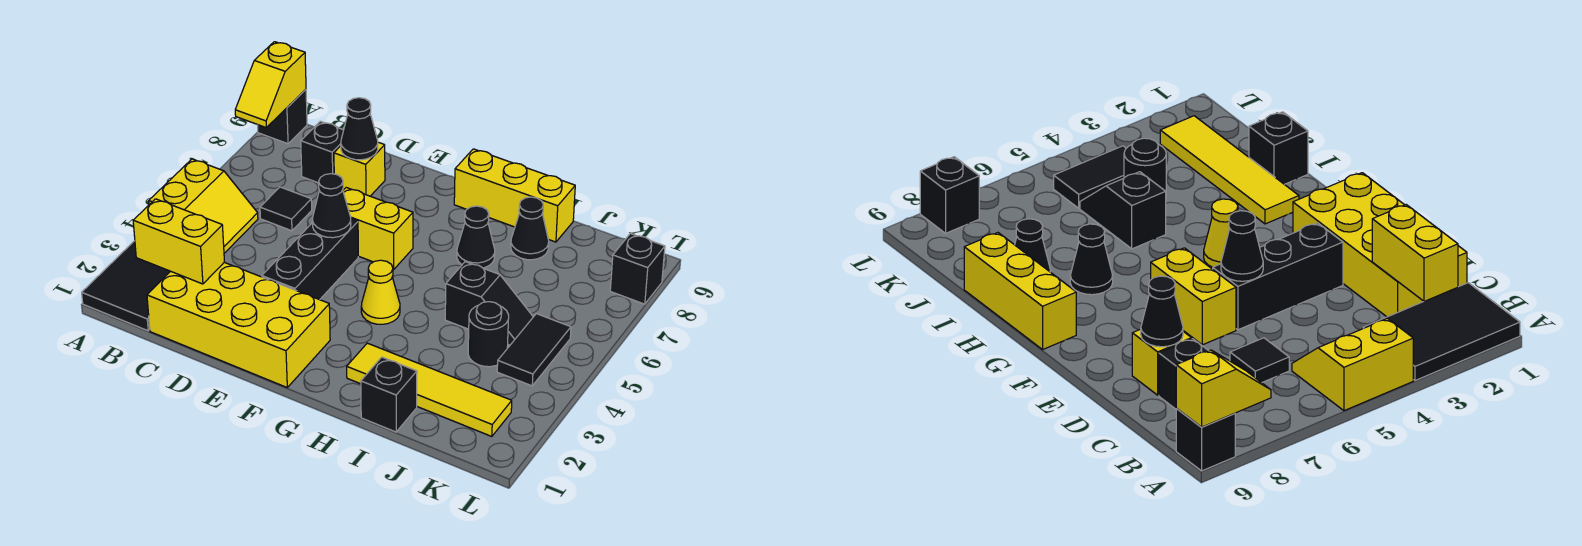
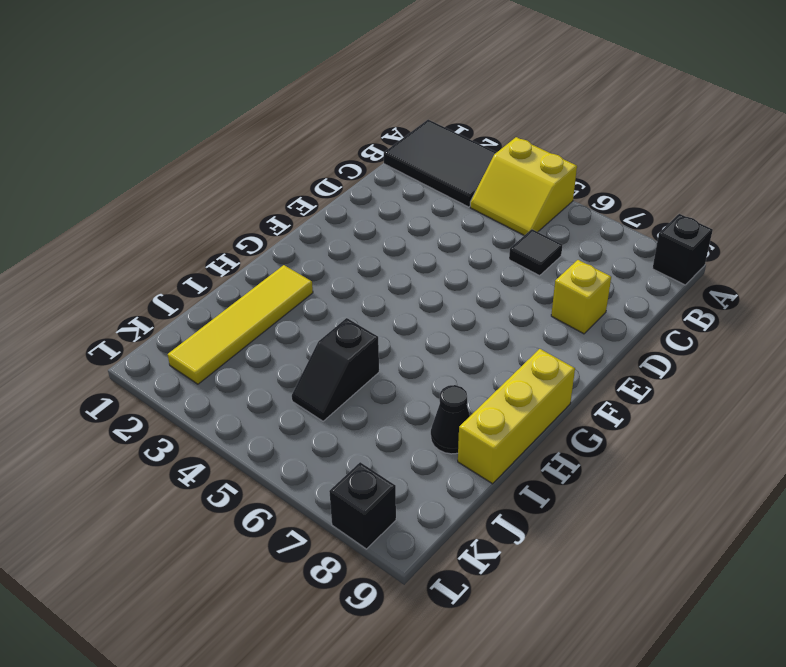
none -> yellow 2x4 brick [147,262,330,387]
none -> black 1x1 brick [301,121,344,183]
none -> black 1x3 brick [262,219,358,300]

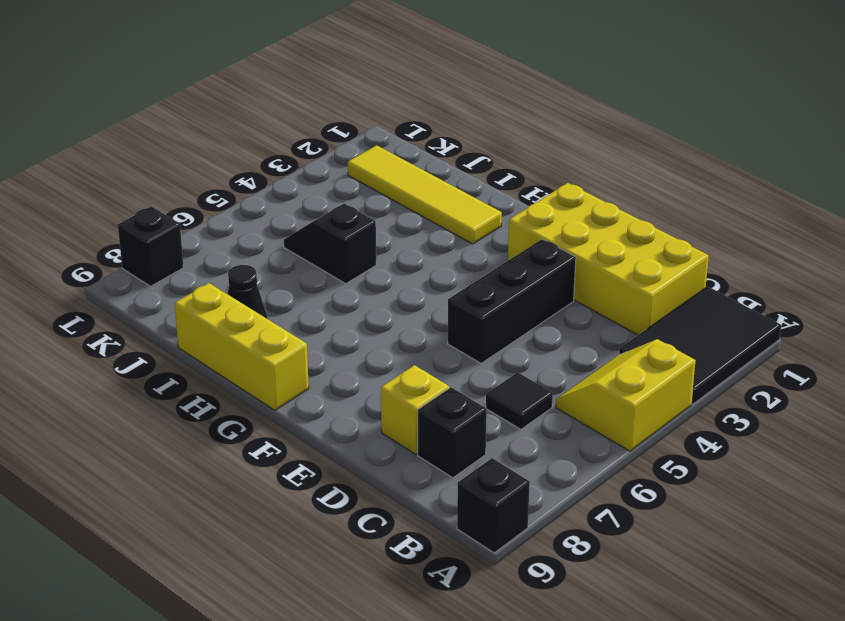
none -> yellow 1x2 brick [343,188,413,270]
none -> yellow 1x1 cone [361,260,400,324]
none -> black 1x1 cone [457,206,495,268]

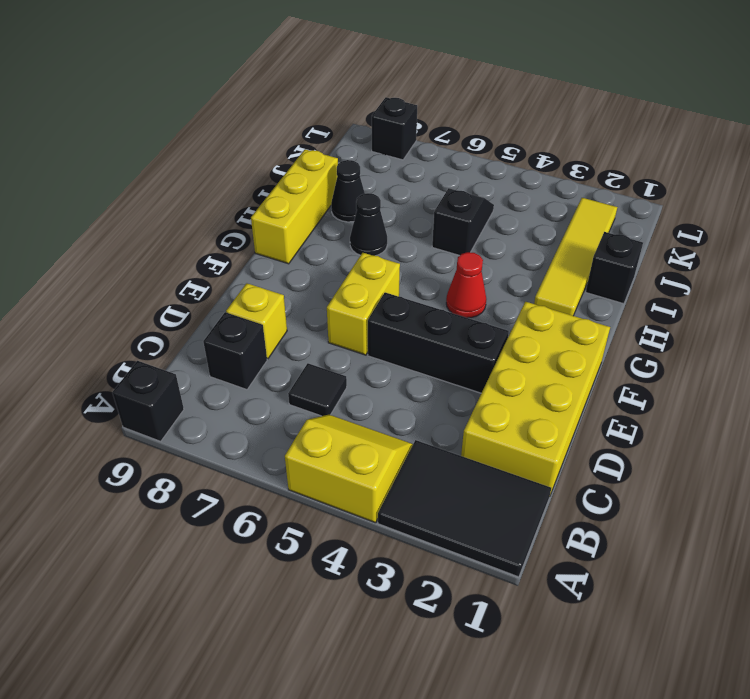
red 1x1 cone [446,252,486,318] -> yellow 1x1 cone [361,260,400,324]
none -> black 1x1 round brick [468,302,509,367]
none -> black 1x2 tile [497,314,571,386]
none -> yellow 1x2 slope [235,42,306,127]

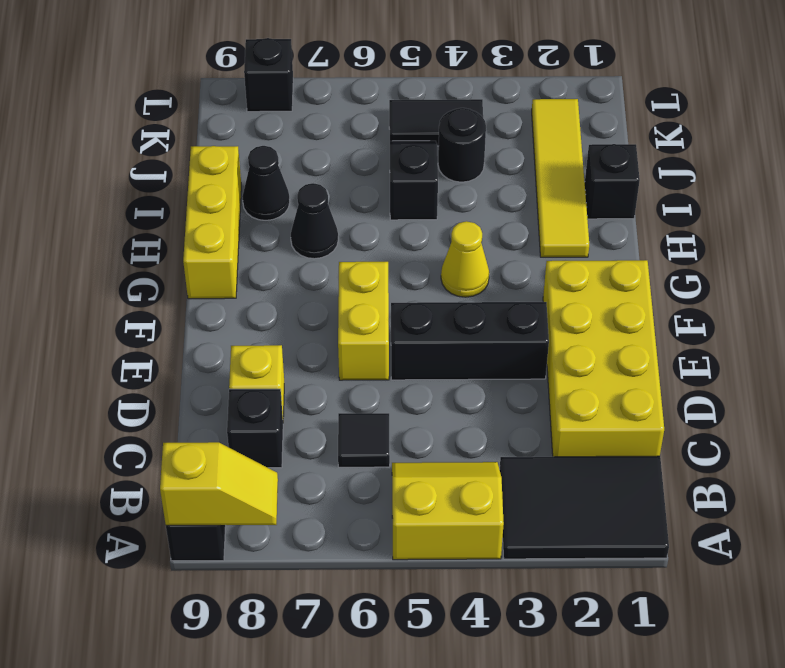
none -> yellow 1x2 brick [133,199,224,284]
none -> black 1x1 cone [341,98,378,160]
none -> black 1x1 cone [312,174,351,238]

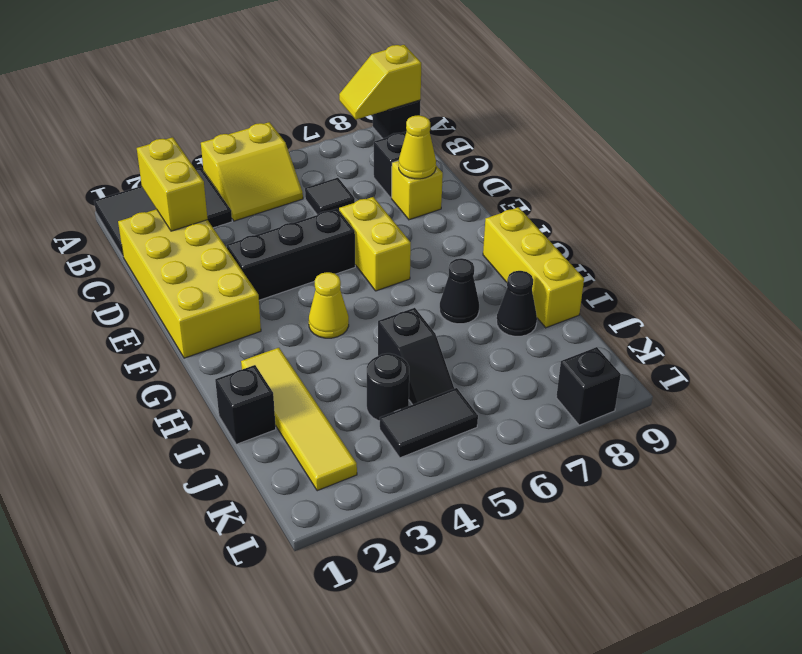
yellow 1x1 cone [399,115,436,179] -> black 1x1 cone [341,98,378,160]
none -> black 1x1 cone [312,174,351,238]

